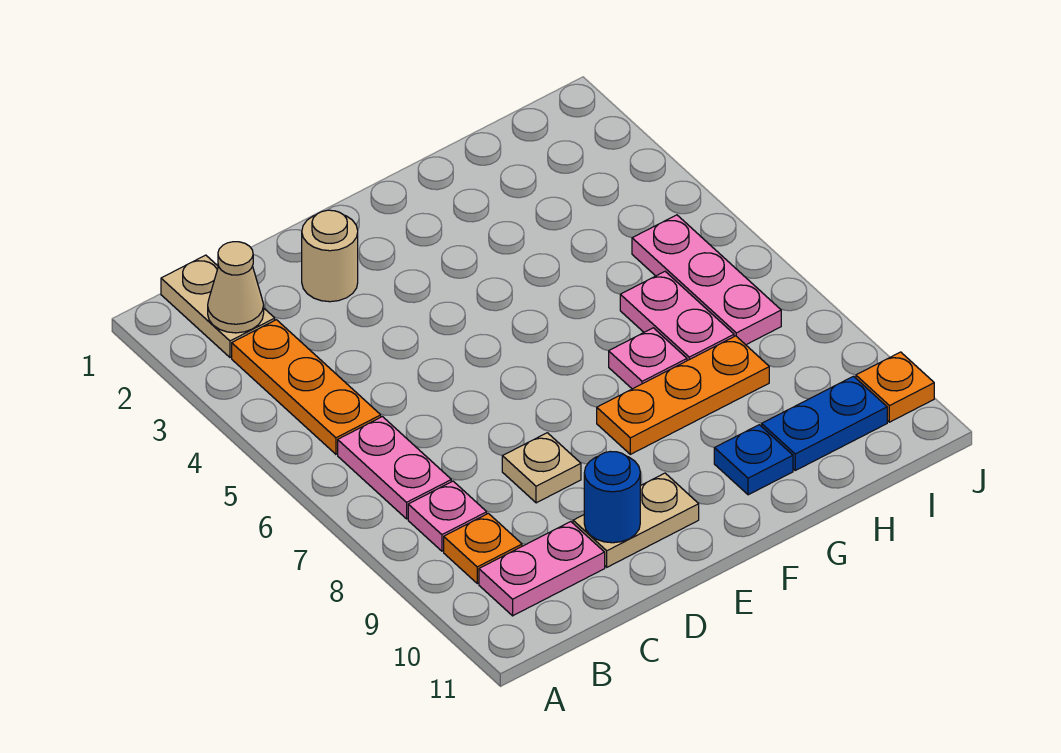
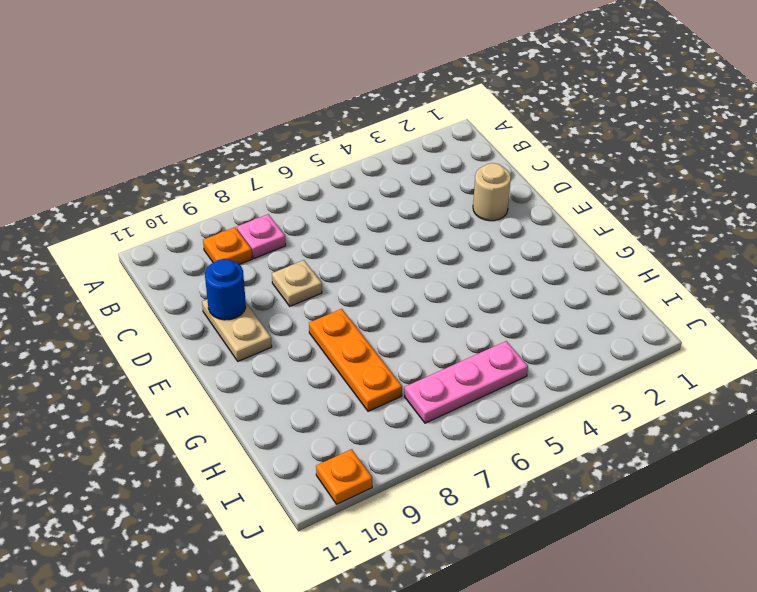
none -> tan 1x2 plate [161,255,275,357]
none -> orange 1x3 plate [232,320,381,454]
none -> pink 1x2 plate [338,417,451,519]

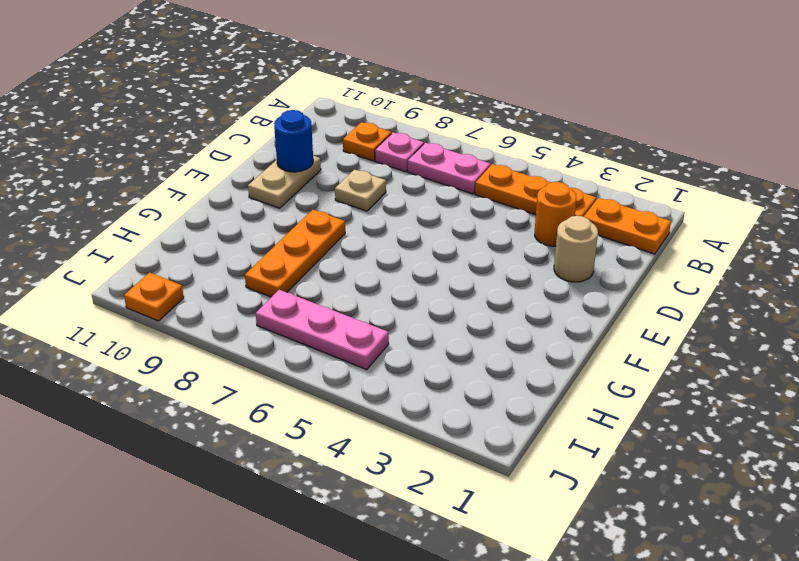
orange 1x2 plate [584,198,671,254] -> tan 1x2 plate [161,255,275,357]
orange 1x1 round brick [535,182,576,246] -> none
none -> pink 1x2 plate [479,522,605,616]
none -> pink 1x1 plate [609,328,687,389]
none -> blue 1x1 plate [714,425,793,495]

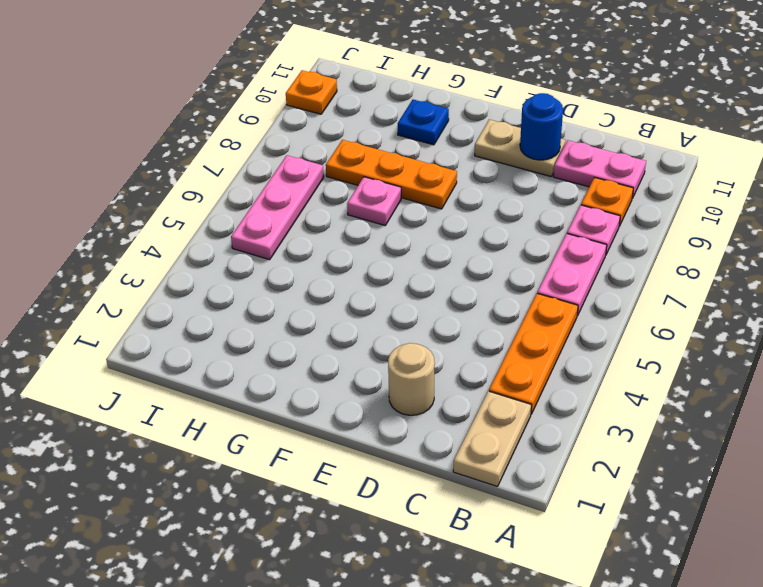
none -> tan 1x1 plate [502,433,581,503]
none -> pink 1x2 plate [620,272,734,361]
none -> blue 1x2 plate [762,376,887,470]

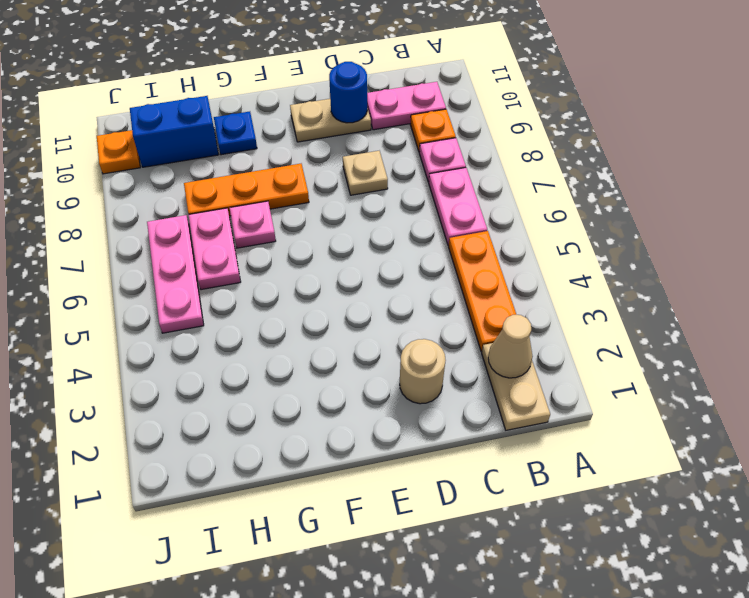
blue 1x2 brick [130,96,218,167] -> blue 1x2 plate [762,376,887,470]

